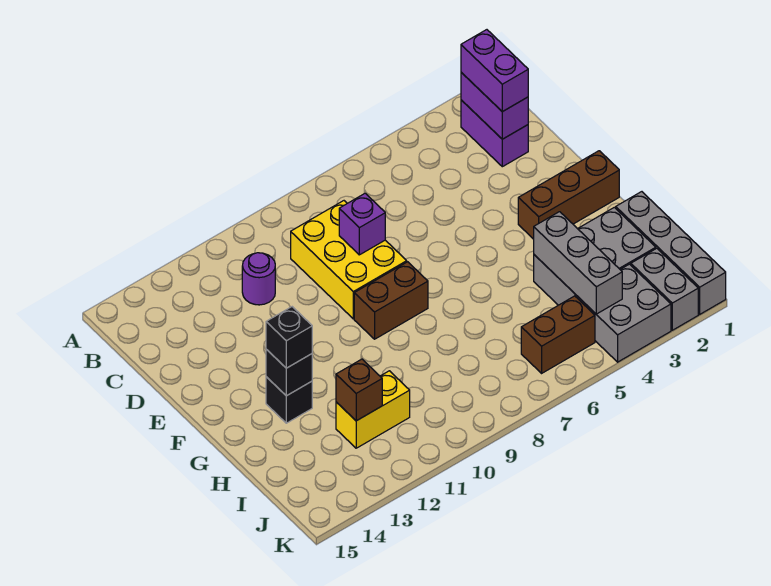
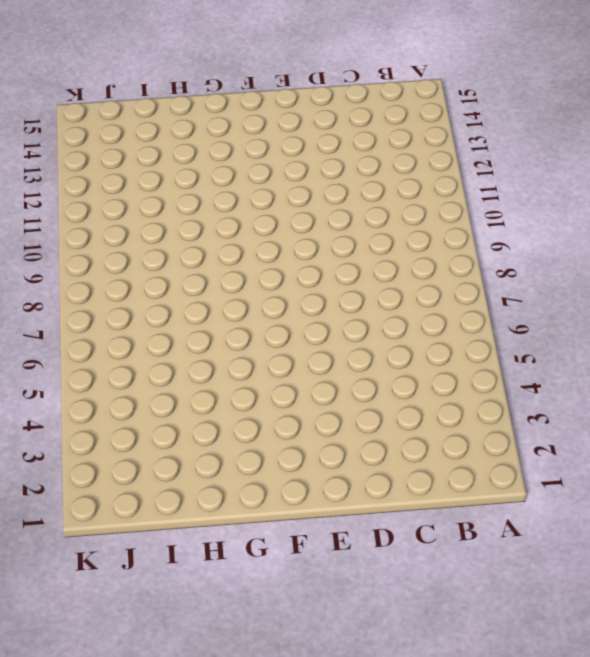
none -> purple 1x2 brick [461,100,528,167]
none -> yellow 2x3 brick [291,201,407,319]
none -> purple 1x1 round brick [242,253,275,305]

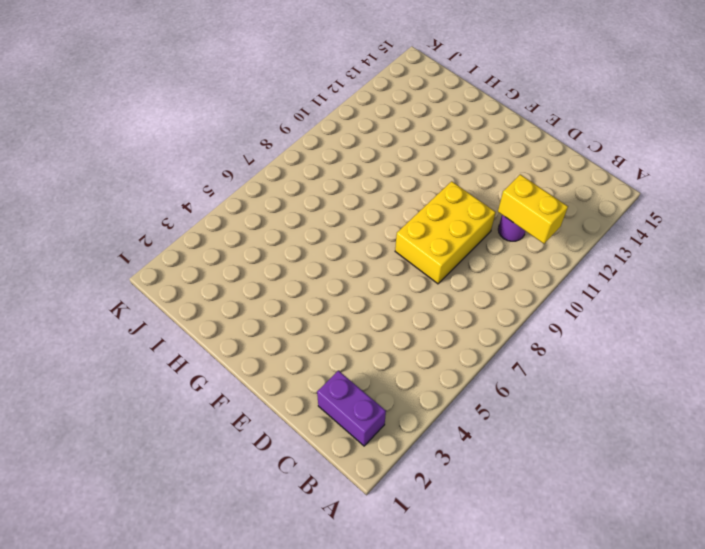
yellow 1x2 brick [498,174,568,244] -> yellow 1x2 brick turned to [336,371,410,448]
yellow 2x3 brick [395,181,496,284] -> yellow 2x3 brick turned to [291,201,407,319]
none -> brown 1x3 brick [518,151,619,239]
none -> brown 1x2 brick [354,262,428,339]
none -> black 1x1 brick [266,377,312,423]

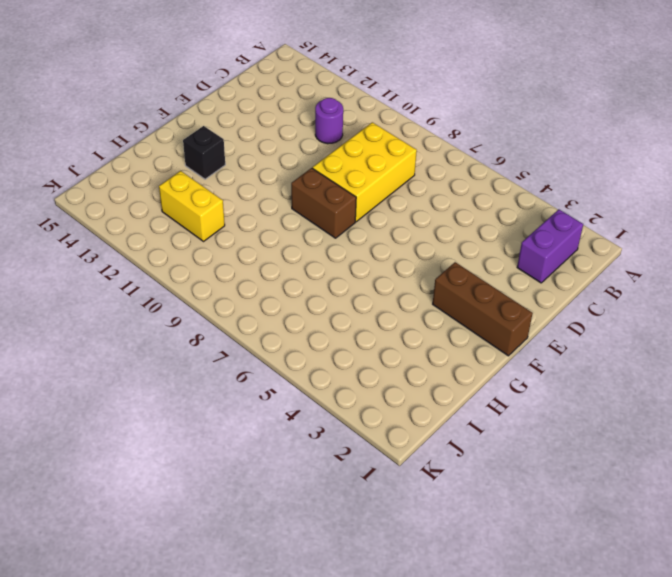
none -> grey 1x4 brick [616,192,726,314]
none -> grey 2x3 brick [534,207,656,305]
none -> grey 1x2 brick [631,248,698,330]

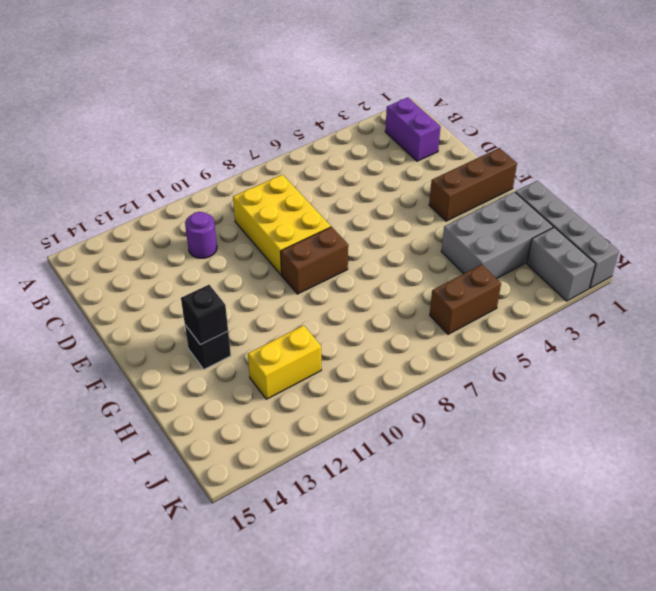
none -> grey 2x2 brick [576,264,671,362]
none -> purple 1x2 brick [461,72,528,139]
none -> purple 1x1 brick [339,193,385,255]

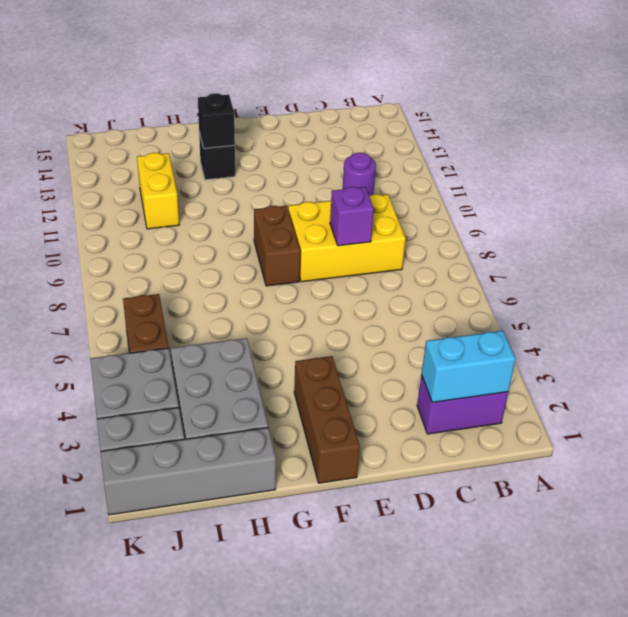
cyan 1x2 brick [422,331,515,402] -> purple 1x2 brick [461,72,528,139]
none -> grey 1x3 brick [534,212,622,314]
none -> brown 1x1 brick [336,359,382,421]
none -> purple 1x2 brick [461,30,528,112]

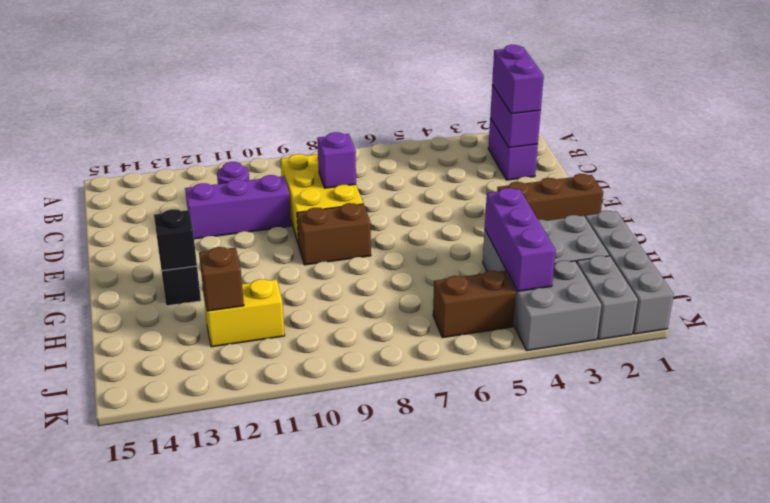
purple 1x3 brick [185,175,291,239] -> none
purple 1x3 brick [485,188,556,291] -> grey 1x3 brick [534,212,622,314]
none -> black 1x1 brick [266,307,312,368]

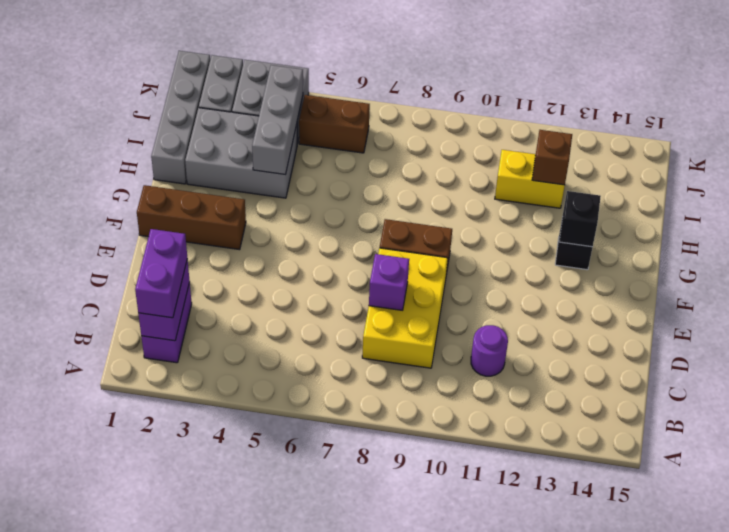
none -> black 1x1 brick [266,307,312,368]

